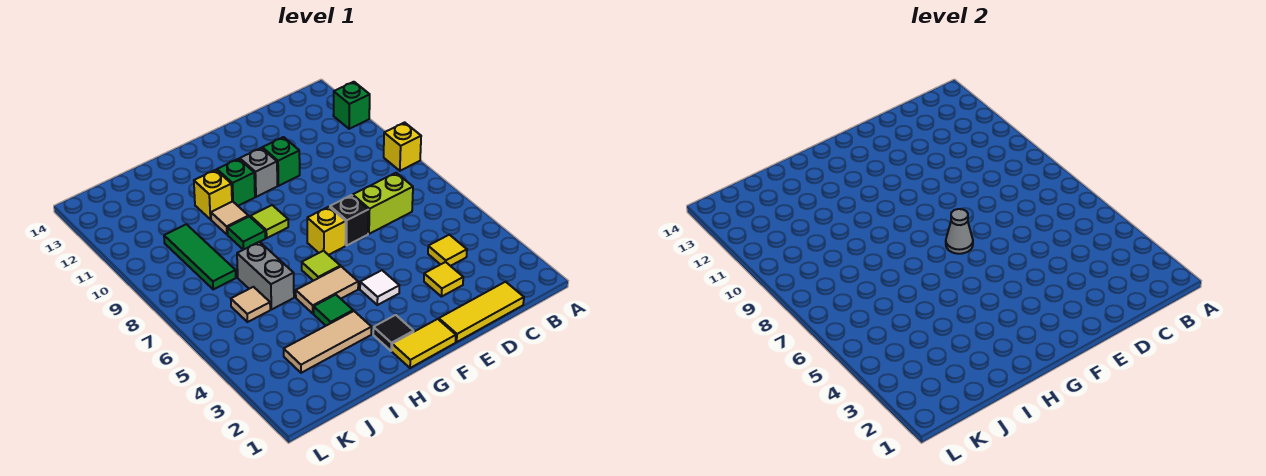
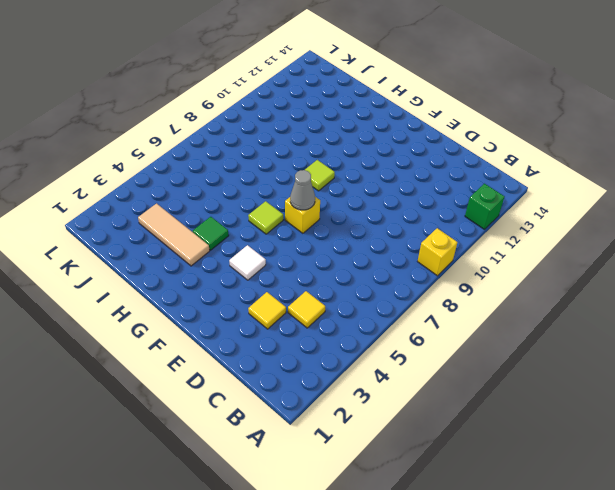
none -> yellow 1x3 tile [439,282,524,342]
none -> lime 1x2 brick [353,173,413,234]
none -> black 1x1 brick [330,195,368,245]

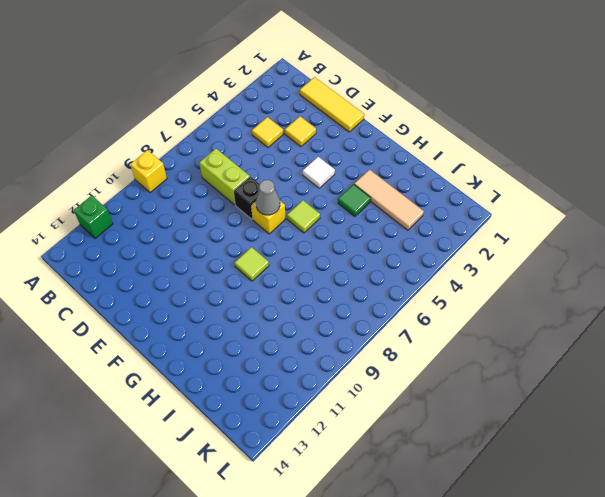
none -> green 1x1 brick [262,137,300,186]
none -> yellow 1x2 tile [392,319,456,368]
none -> grey 1x1 brick [240,148,277,197]

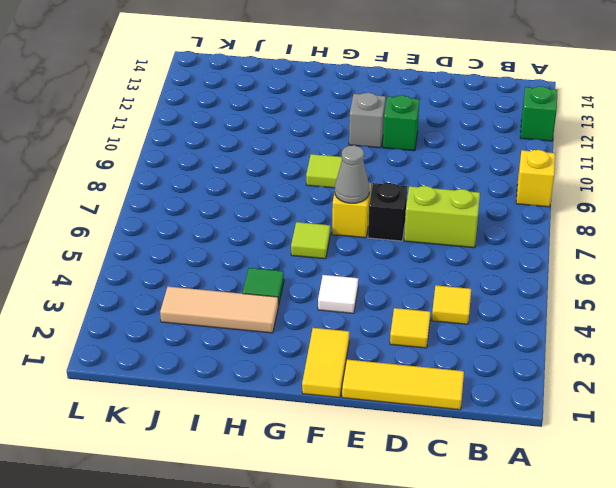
yellow 1x2 tile [302,328,349,398] -> yellow 1x2 tile turned to [392,319,456,368]
none -> black 1x1 tile [373,315,414,351]
none -> tan 1x2 tile [296,267,358,313]
none -> green 1x1 brick [217,159,255,206]

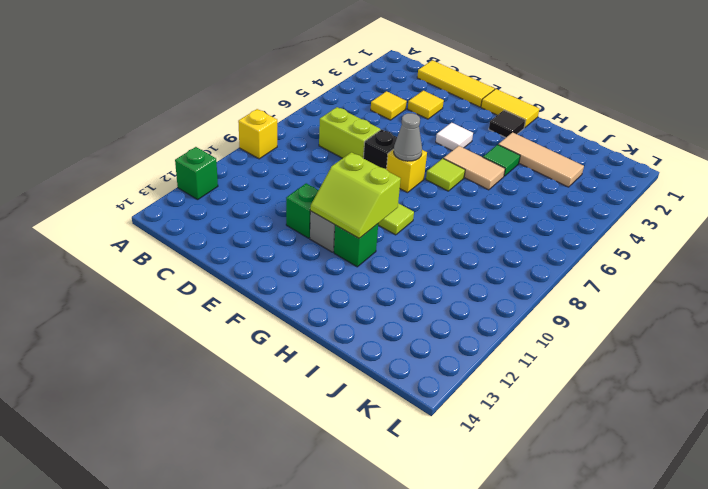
lime 2x2 slope [310,152,401,238] -> none
none -> green 1x1 tile [227,216,265,250]
none -> tan 1x1 tile [211,202,249,234]
none -> yellow 1x1 brick [194,170,232,219]

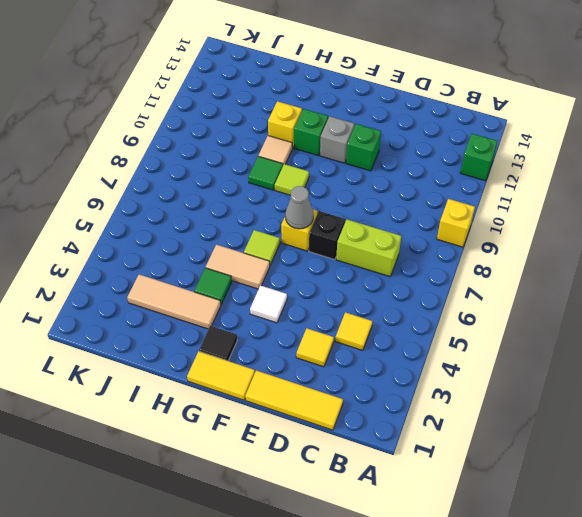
none -> grey 1x2 brick [237,242,294,310]
none -> tan 1x1 tile [231,287,270,322]
none -> green 1x3 tile [164,224,236,289]

